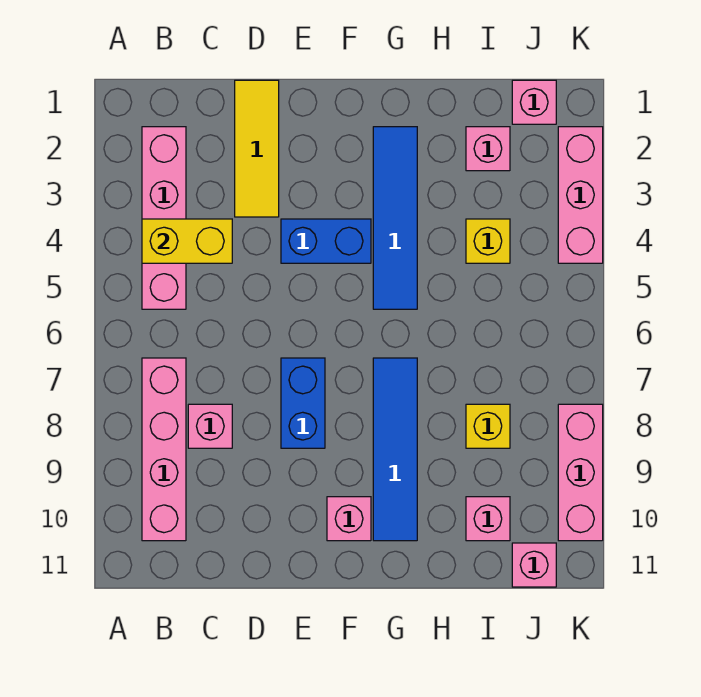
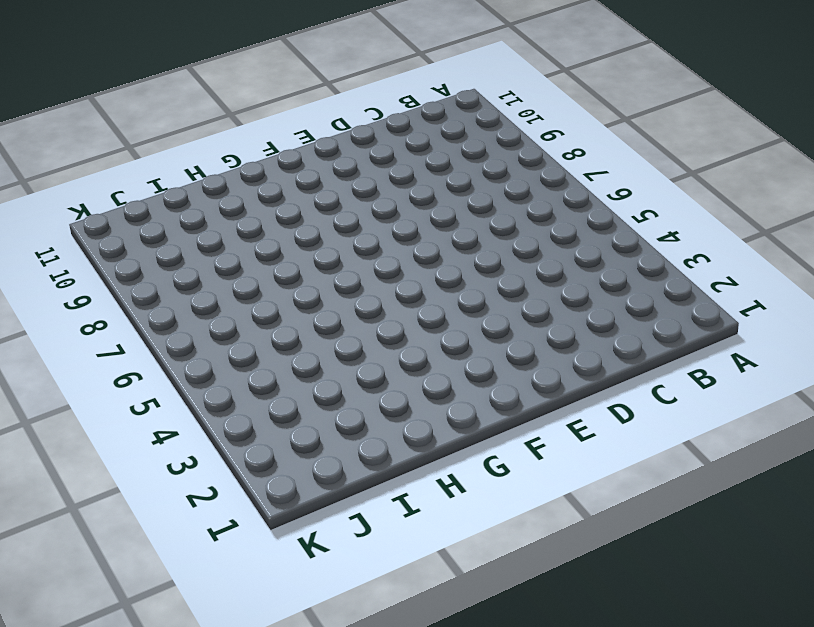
none -> pink 1x4 brick [142,127,186,309]
none -> pink 1x4 brick [142,358,186,541]
none -> pink 1x1 brick [188,404,232,448]

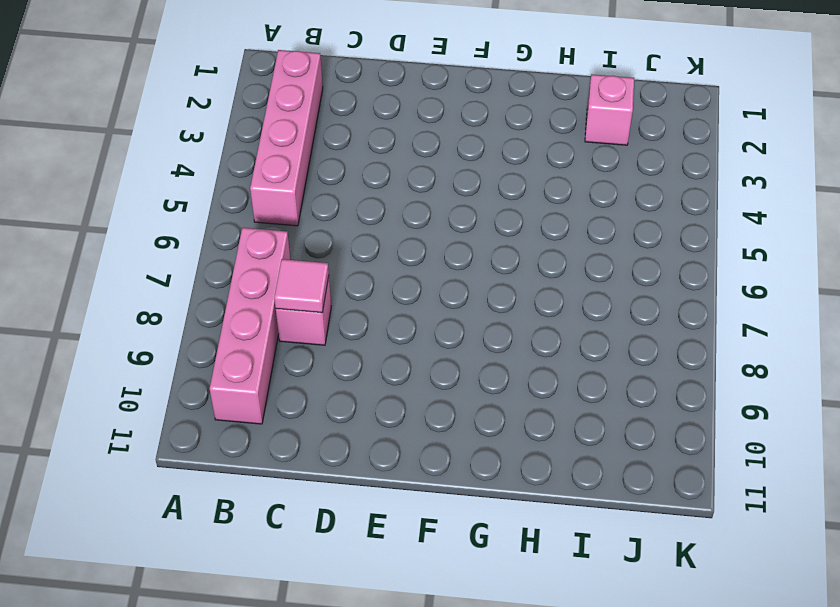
pink 1x1 tile [274,259,329,313] -> none
none -> yellow 1x3 tile [235,80,279,217]
none -> blue 1x2 brick [281,219,371,263]
none -> blue 1x2 brick [281,358,325,448]

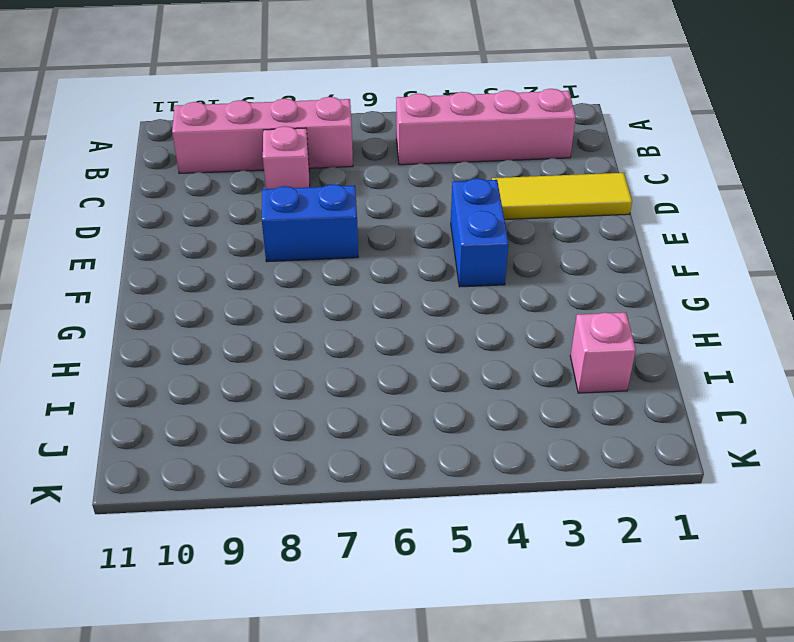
none -> pink 1x1 brick [327,497,371,541]
none -> blue 1x4 tile [373,127,417,309]
none -> blue 1x4 tile [373,358,417,541]

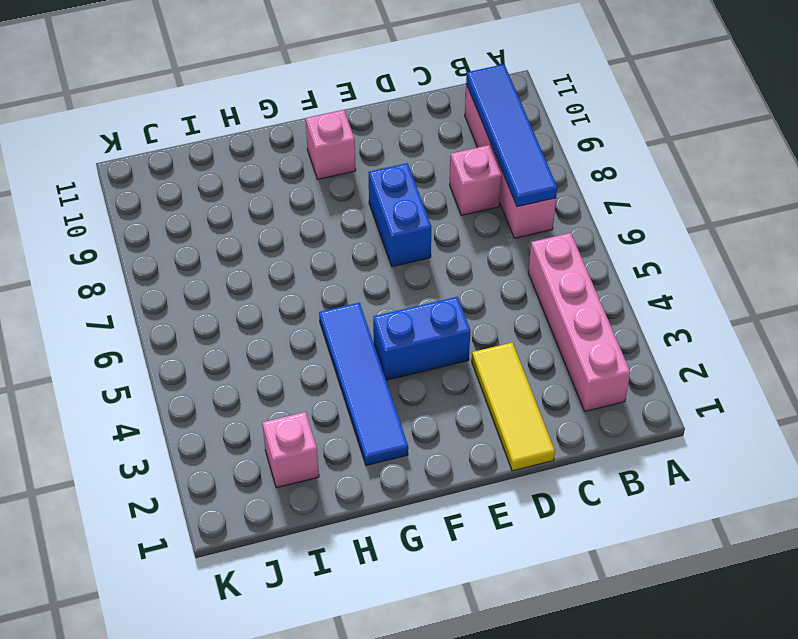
blue 1x4 tile [466,64,557,207] -> blue 1x4 tile moved to [373,358,417,541]
none -> yellow 1x1 brick [466,219,510,263]
none -> yellow 1x1 brick [466,404,510,448]
none -> pink 1x1 brick [466,497,510,541]

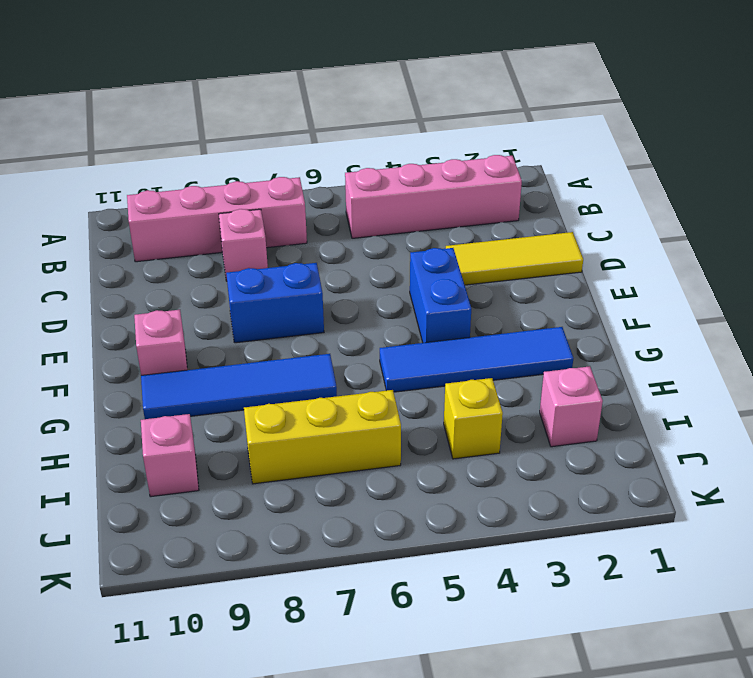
yellow 1x3 brick [244,390,401,484] -> yellow 1x1 brick [466,404,510,448]
none -> pink 1x1 brick [512,80,556,124]
none -> pink 1x1 brick [512,543,556,587]
none -> pink 1x3 brick [558,127,603,263]

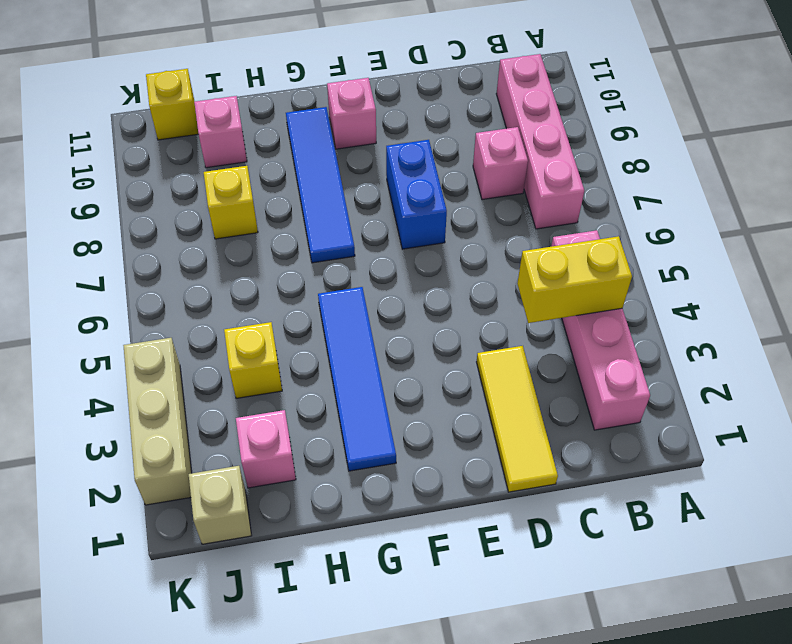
tan 1x1 brick [189,466,252,544] -> pink 1x1 brick [512,80,556,124]
yellow 1x1 brick [146,69,198,140] -> pink 1x1 brick [512,543,556,587]
tan 1x3 brick [123,338,192,505] -> pink 1x3 brick [558,127,603,263]
none -> blue 1x2 brick [281,219,371,263]
none -> pink 1x3 brick [558,404,603,541]

